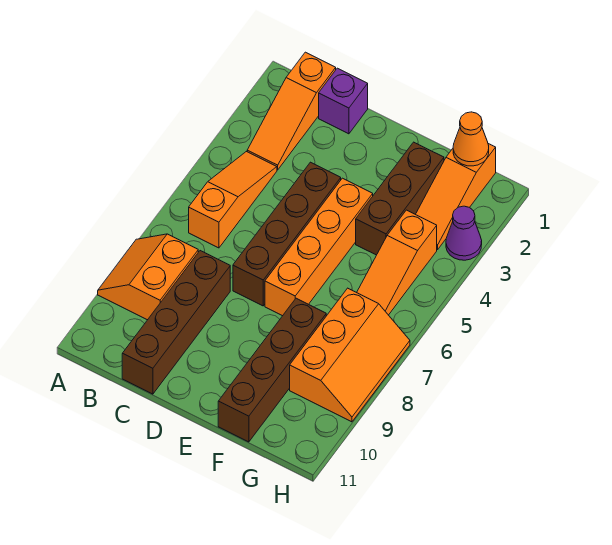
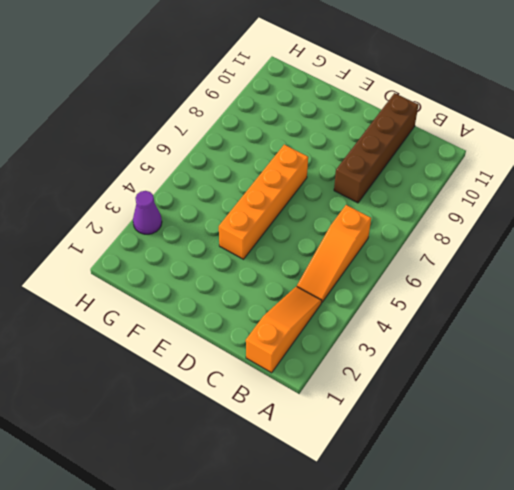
none -> orange 2x2 slope [98,234,198,320]
none -> purple 1x1 brick [319,68,368,134]
none -> brown 1x4 brick [233,162,341,306]

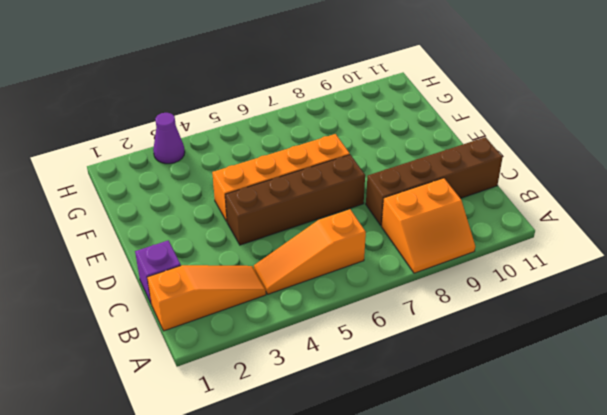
none -> brown 1x3 brick [356,142,444,255]
none -> brown 1x4 brick [218,298,326,442]
none -> orange 1x3 slope [416,144,496,250]

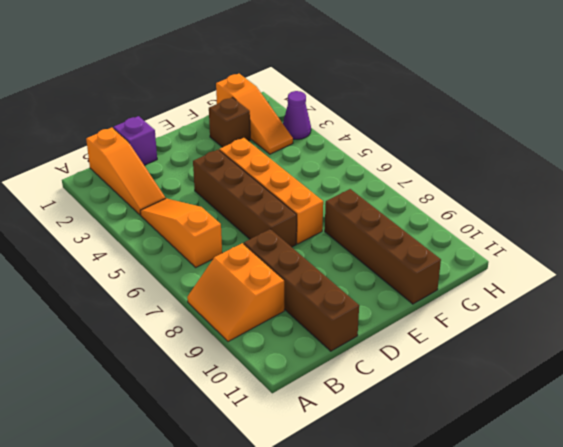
brown 1x1 brick [209,97,250,147] -> brown 1x3 brick [356,142,444,255]
none -> orange 1x3 slope [357,210,437,315]
none -> orange 2x3 slope [290,288,410,422]
none -> orange 1x1 cone [453,112,489,166]

